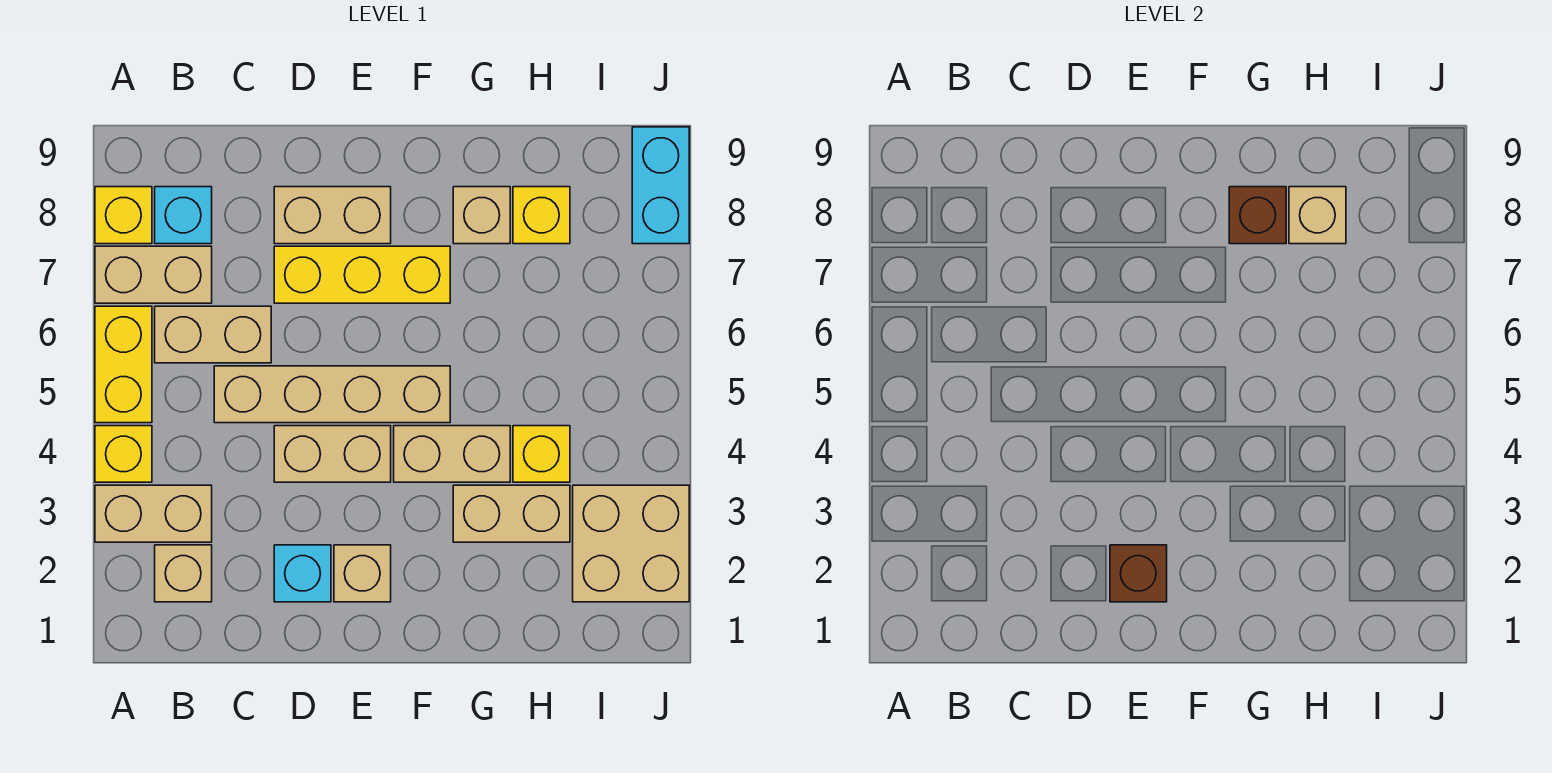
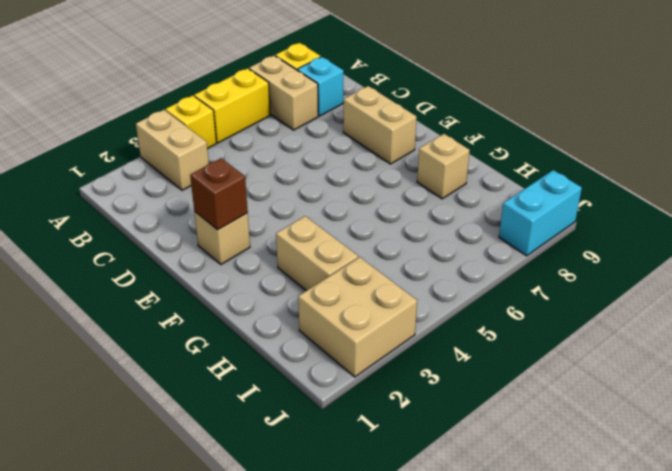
none -> tan 1x1 brick [155,545,212,602]
none -> tan 1x2 brick [155,306,271,363]
none -> tan 1x4 brick [214,366,450,423]

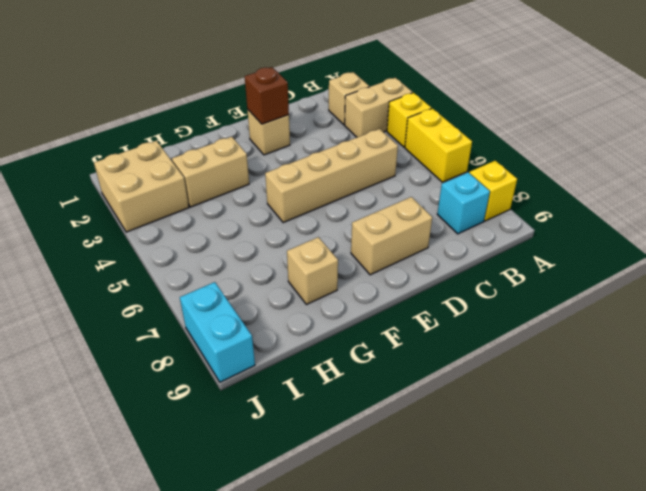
none -> tan 1x2 brick [95,246,212,303]
none -> tan 1x2 brick [155,306,271,363]
none -> cyan 1x1 brick [274,545,331,602]

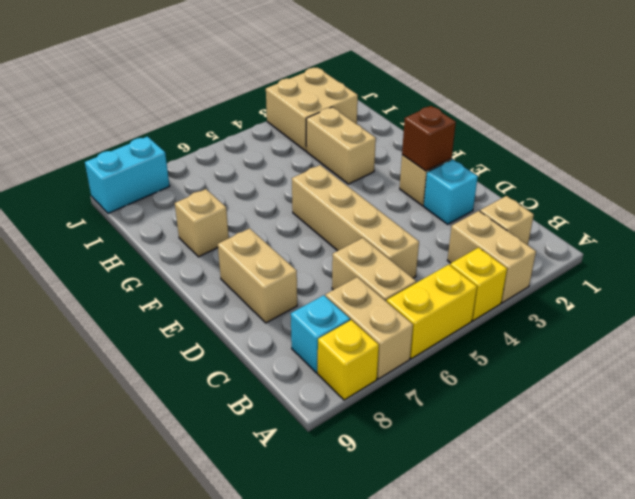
none -> tan 1x2 brick [274,426,391,482]
none -> yellow 1x3 brick [274,246,450,303]
none -> tan 1x2 brick [394,426,510,482]

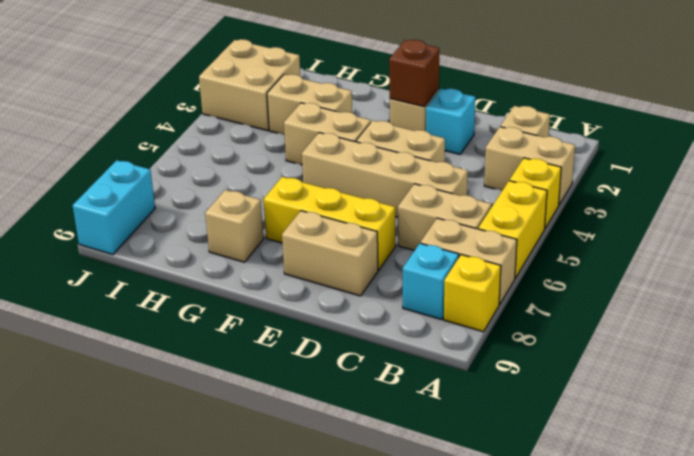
none -> yellow 1x1 brick [513,426,570,482]
none -> yellow 1x1 brick [513,187,570,244]
none -> brown 1x1 brick [1229,187,1286,244]

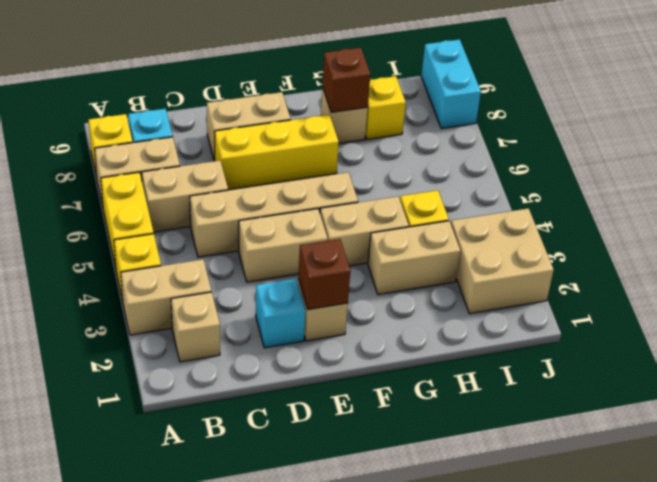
none -> tan 1x1 brick [1289,187,1346,244]

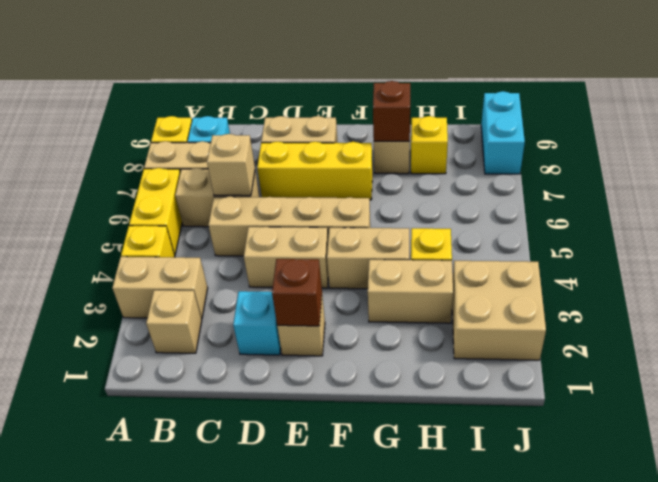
tan 1x1 brick [207,134,255,196] -> tan 1x1 brick moved to [1289,187,1346,244]

